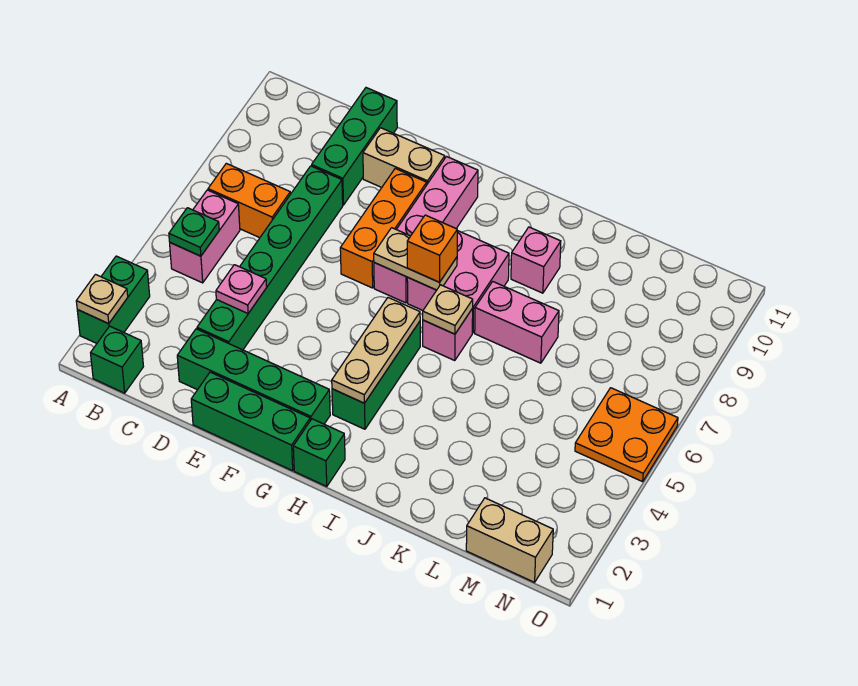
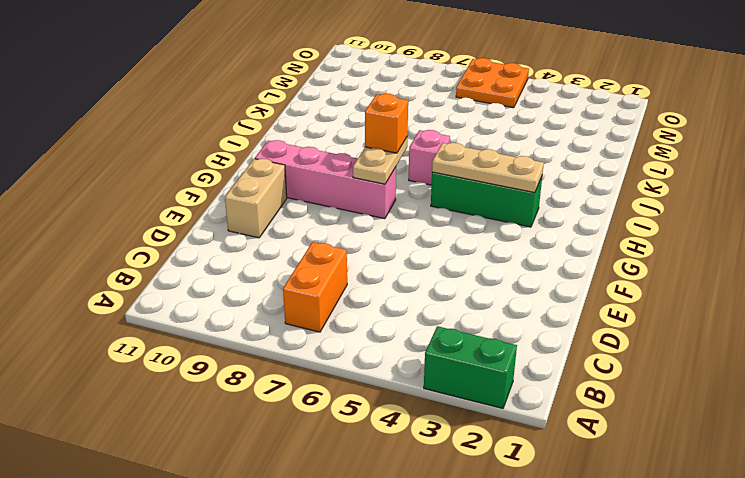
none -> green 1x1 brick [91,326,143,393]
none -> pink 1x2 brick [170,190,240,283]
none -> green 1x4 brick [177,329,330,424]

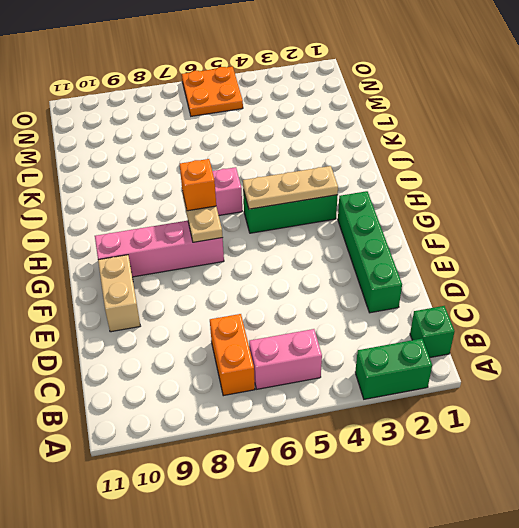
none -> green 1x6 brick [197,166,343,350]
none -> green 1x3 brick [312,88,397,205]
none -> green 1x3 brick [191,372,310,471]

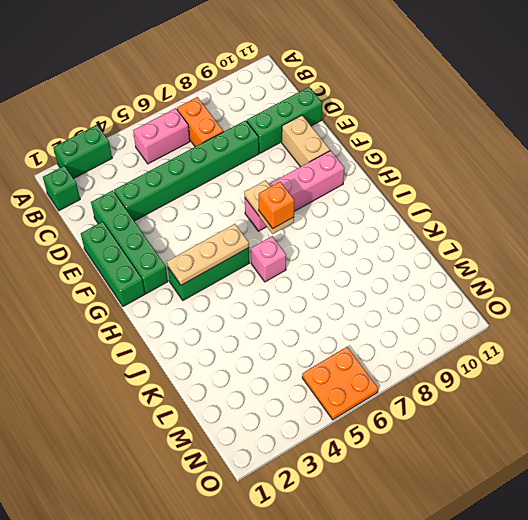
none -> orange 1x3 brick [340,169,427,288]
none -> green 1x1 brick [293,419,345,487]
none -> pink 2x2 brick [407,231,509,333]

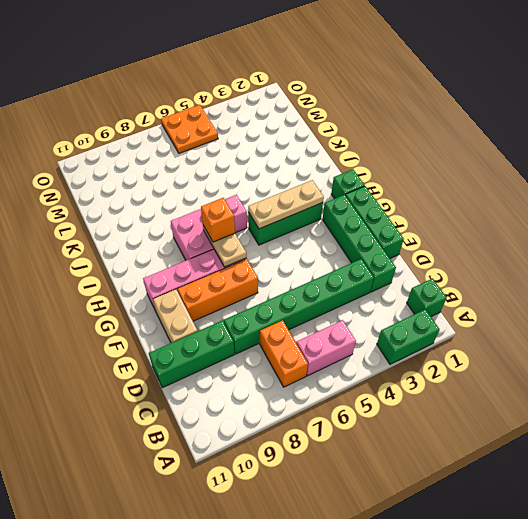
none -> pink 1x2 brick [475,282,559,363]
none -> pink 1x1 brick [511,227,561,293]
none -> tan 1x2 brick [466,498,553,582]

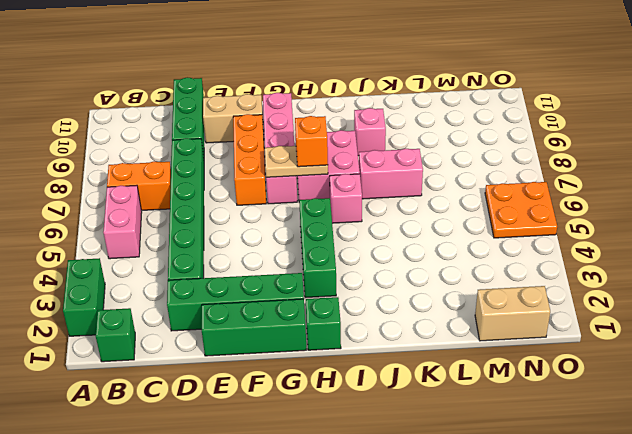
none -> tan 1x1 plate [76,275,128,324]
none -> green 1x1 plate [169,208,219,256]
none -> pink 1x1 plate [216,265,267,313]

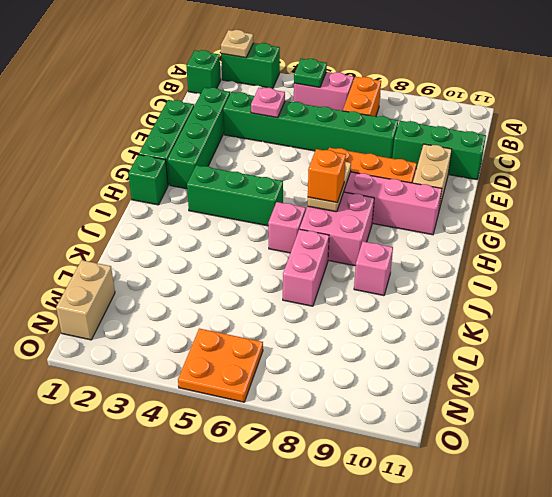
none -> tan 1x3 plate [332,298,420,403]
none -> tan 1x1 plate [423,285,473,334]

